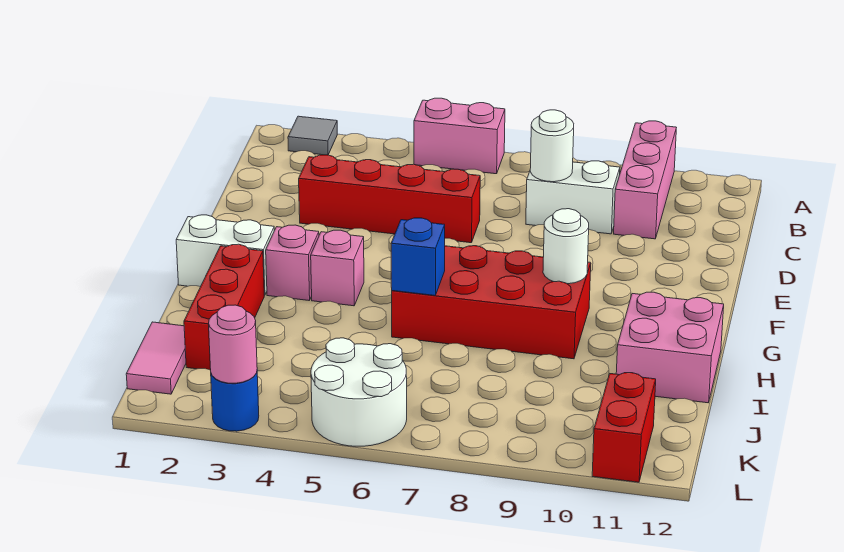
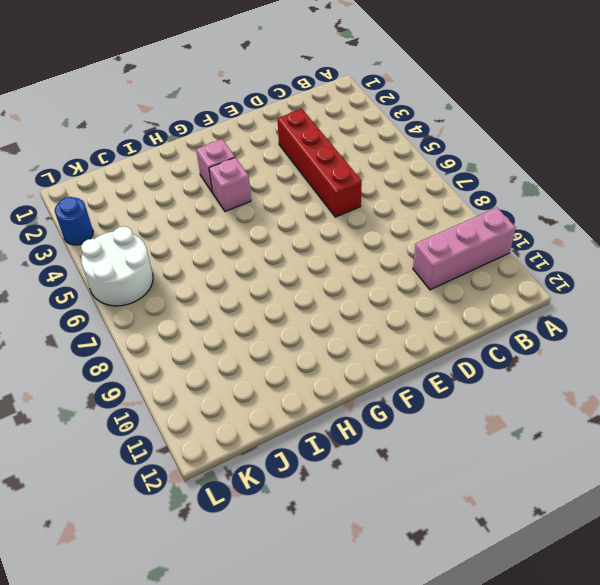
none -> grey 1x1 tile [288,116,337,155]
none -> pink 1x2 brick [414,98,505,174]
none -> white 1x2 brick [526,161,620,234]

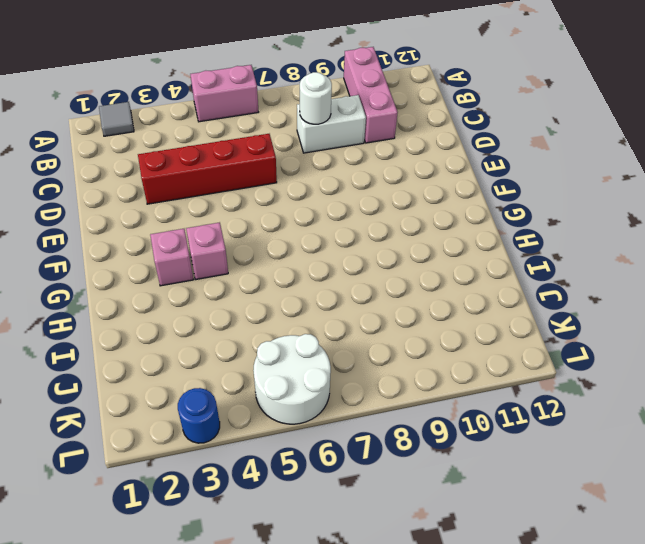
none -> white 1x2 brick [176,215,274,295]
none -> red 2x4 brick [392,246,591,359]
none -> red 1x3 brick [184,244,264,370]

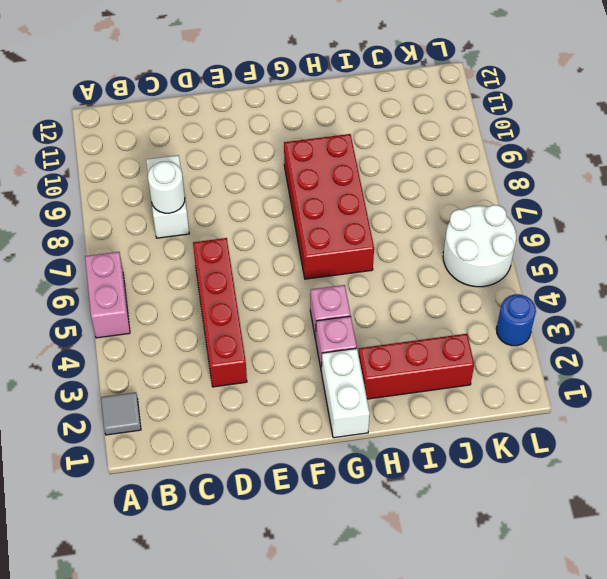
none -> pink 1x3 brick [614,121,676,239]
none -> pink 2x2 brick [616,292,724,403]
none -> pink 1x2 tile [126,322,186,394]

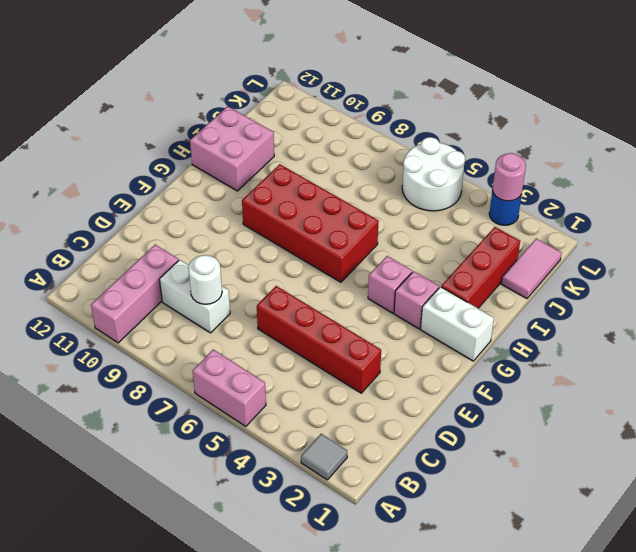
none -> red 1x2 brick [592,373,656,482]
none -> white 1x1 round brick [543,209,589,284]
none -> blue 1x1 brick [391,218,445,295]

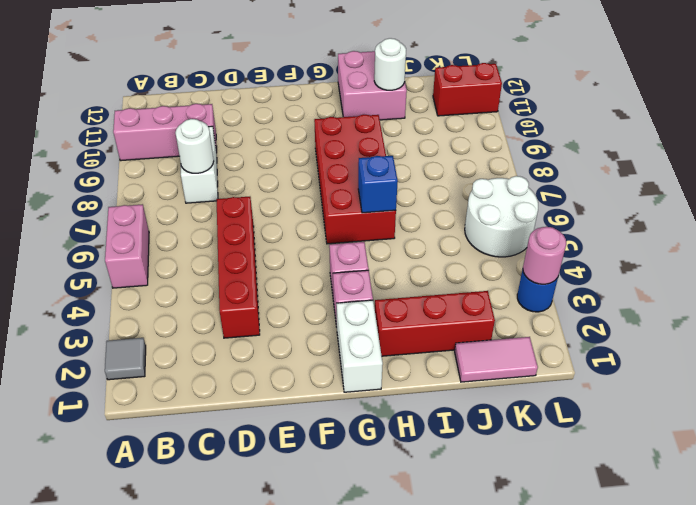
white 1x1 round brick [374,38,406,90] -> white 1x1 round brick moved to [543,209,589,284]

